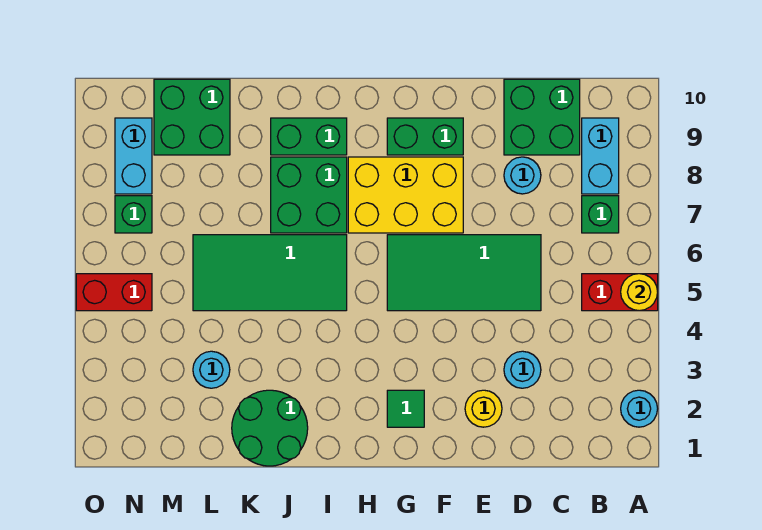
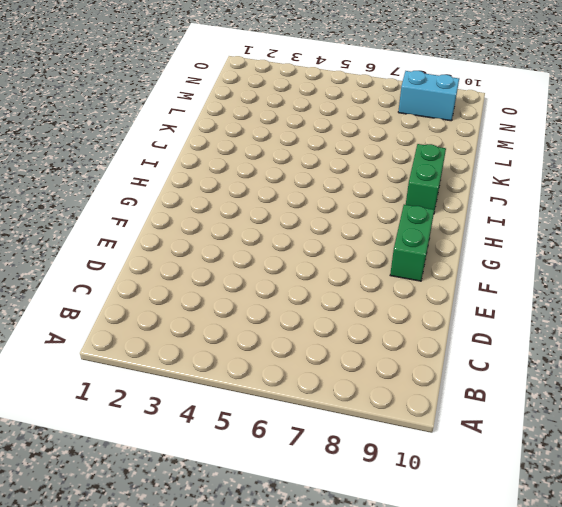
none -> cyan 1x1 round brick [621,390,658,427]
none -> red 1x2 brick [582,274,658,311]
none -> green 1x1 brick [582,196,619,233]

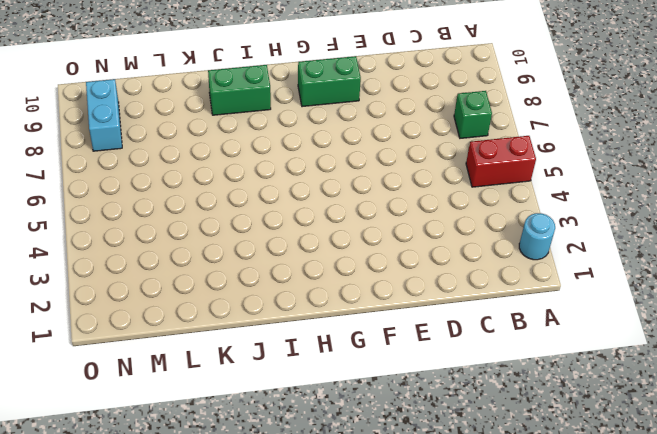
none -> cyan 1x2 brick [582,118,619,194]
none -> green 2x2 brick [504,79,580,155]
none -> cyan 1x1 round brick [504,351,541,388]

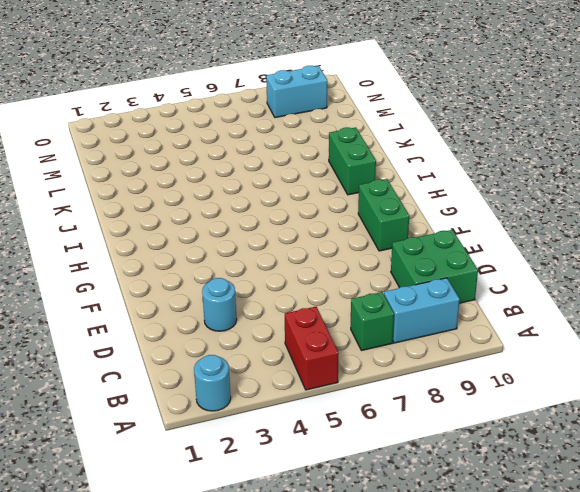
none -> green 2x4 tile [387,235,541,311]
none -> cyan 1x1 round brick [504,157,541,194]
none -> yellow 1x1 round brick [465,390,502,427]

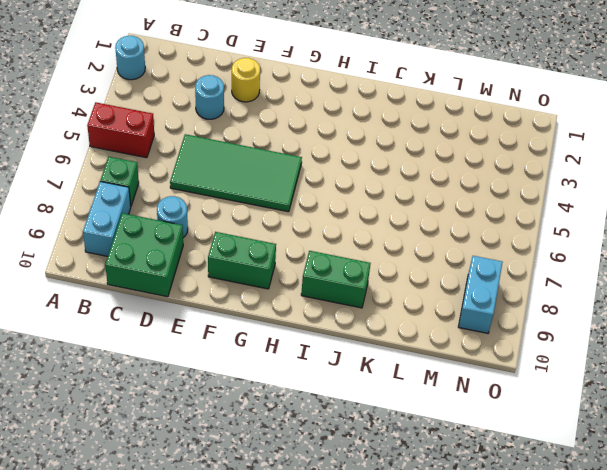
none -> yellow 2x3 brick [348,157,463,233]
none -> green 1x1 tile [387,390,424,427]
none -> green 2x4 tile [193,235,347,311]

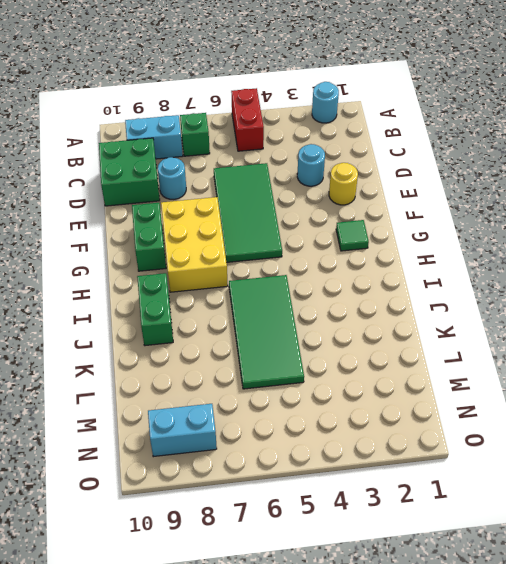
none -> green 2x2 brick [271,157,347,233]
none -> green 2x2 round brick [232,390,308,466]
none -> cyan 1x1 round brick [193,351,230,388]

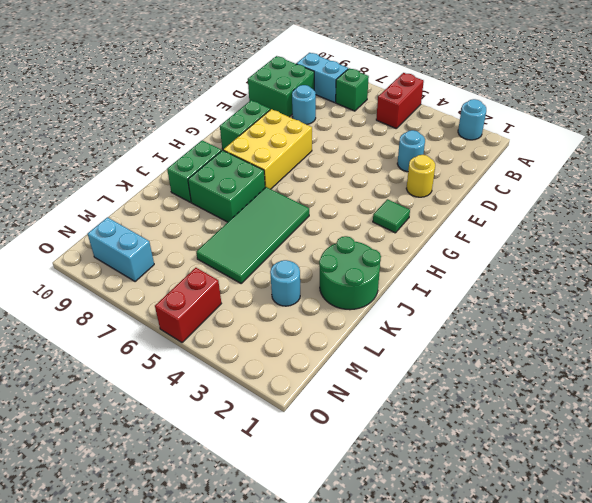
none -> green 2x4 tile [387,235,541,311]
none -> green 2x2 brick [154,79,230,155]
none -> green 1x1 brick [115,196,152,233]

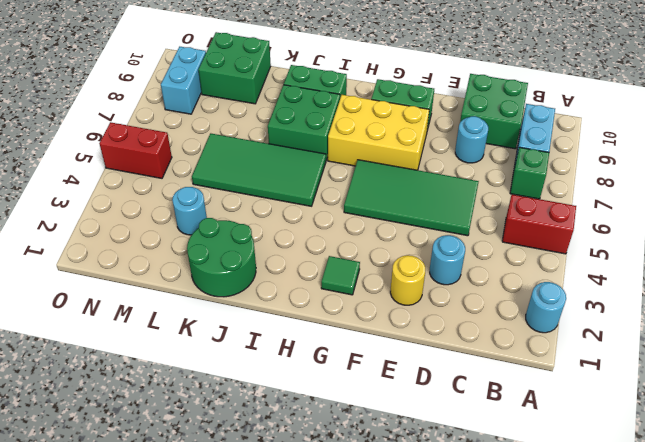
none -> green 1x1 brick [115,196,152,233]
none -> yellow 1x1 round brick [621,274,658,311]

